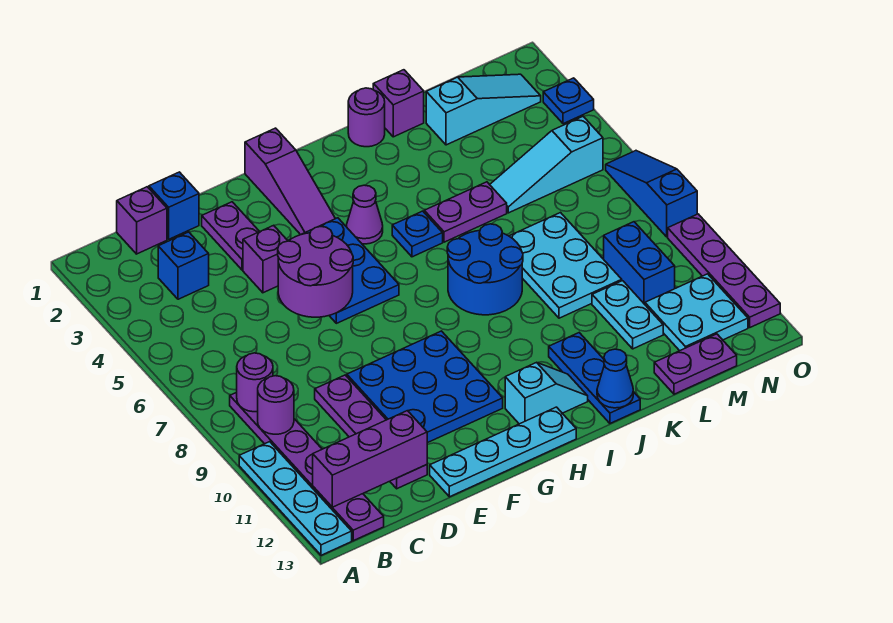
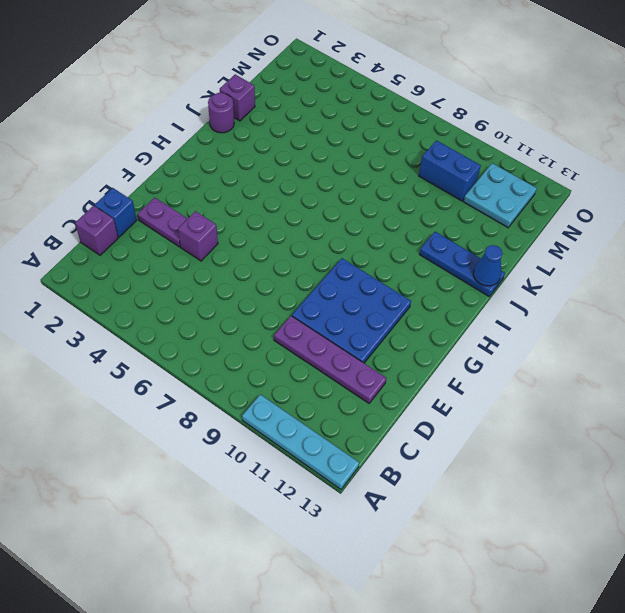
none -> purple 1x6 plate [230,392,384,541]
none -> blue 1x1 brick [158,232,209,299]
none -> cyan 1x4 plate [430,407,576,497]
none -> blue 2x3 plate [288,218,399,323]

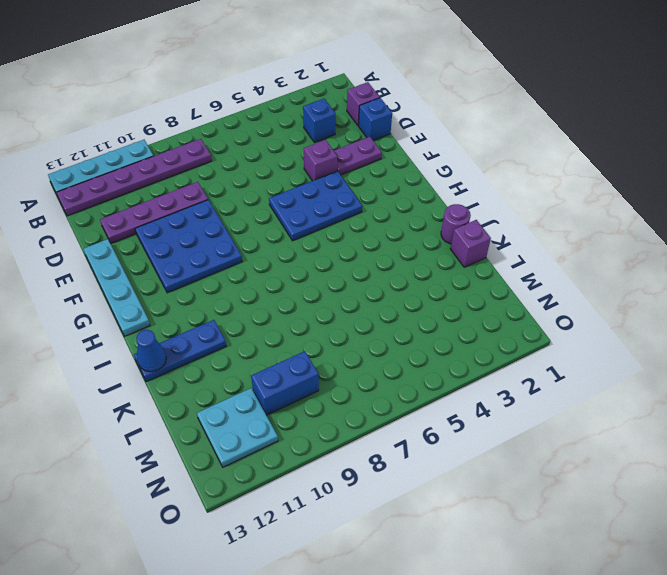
none -> purple 1x3 slope [245,128,335,235]
none -> purple 1x1 cone [346,185,383,244]
none -> cyan 1x2 slope [505,362,588,424]
none -> blue 1x1 plate [392,211,443,257]

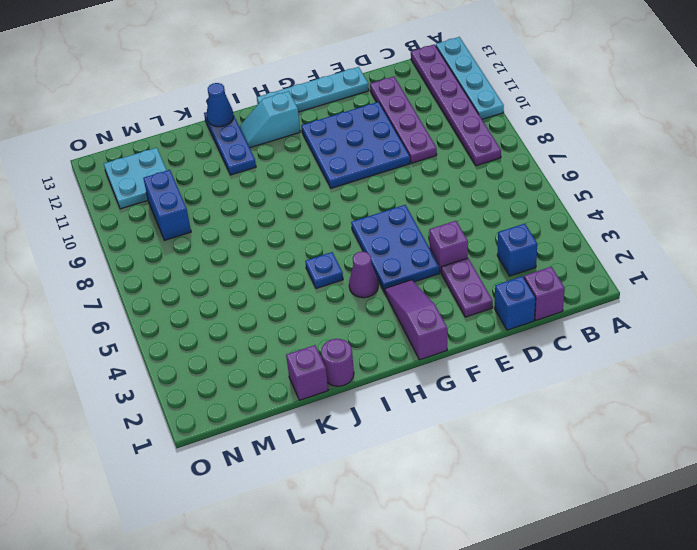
none -> blue 2x2 round brick [447,224,523,315]
none -> purple 1x2 plate [424,182,507,242]
none -> cyan 2x3 plate [509,213,622,318]
none -> cyan 1x3 slope [426,74,541,145]

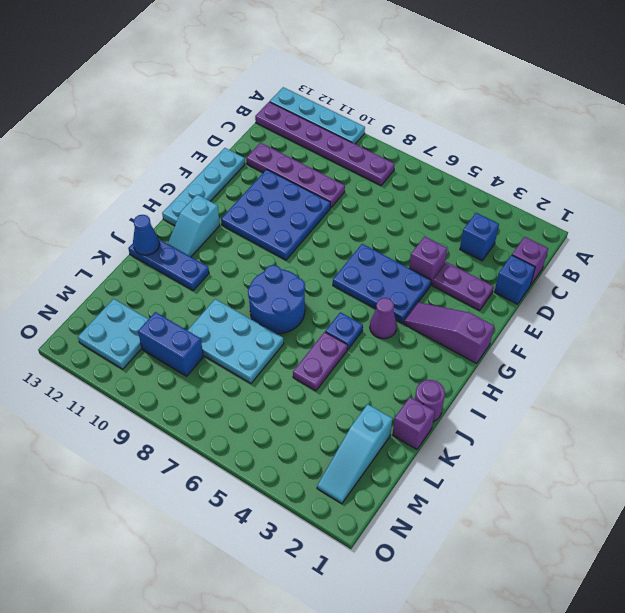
none -> cyan 1x3 slope [490,116,603,213]
none -> cyan 1x2 plate [592,281,663,349]
none -> purple 1x2 plate [654,334,737,394]
none -> blue 1x1 plate [543,78,594,124]

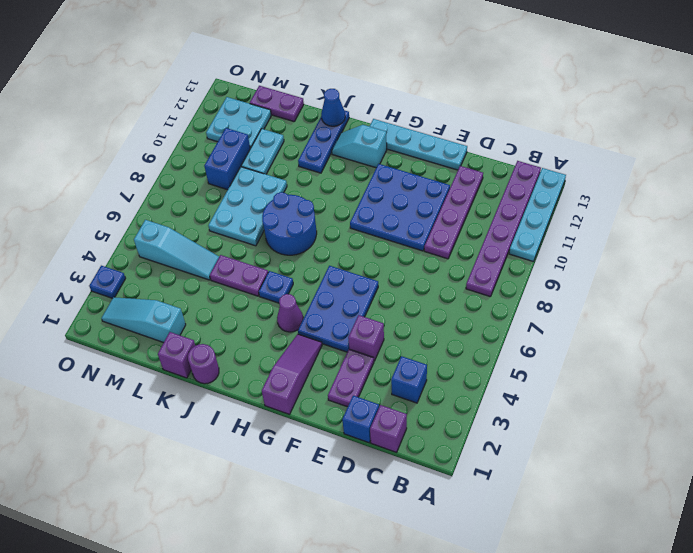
none -> blue 1x3 slope [606,151,697,237]
none -> purple 1x4 plate [668,214,780,327]
none -> purple 1x1 round brick [237,353,273,412]
none -> purple 1x1 round brick [258,376,294,434]

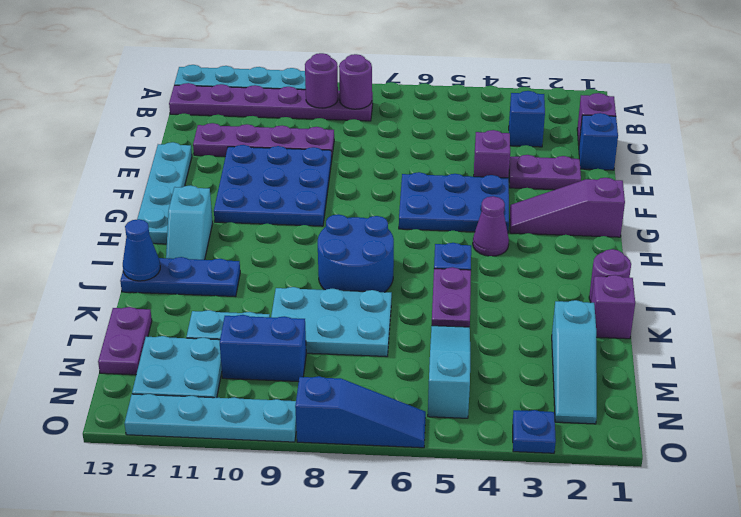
cyan 1x4 plate [124,394,296,442] -> purple 1x4 plate [668,214,780,327]
none -> purple 1x3 brick [313,411,427,507]
none -> purple 2x2 round brick [278,227,353,317]

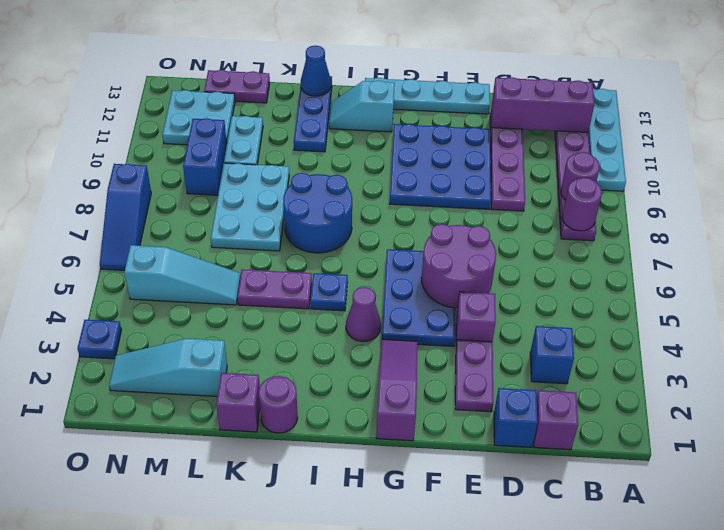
none -> purple 1x4 plate [668,214,780,327]

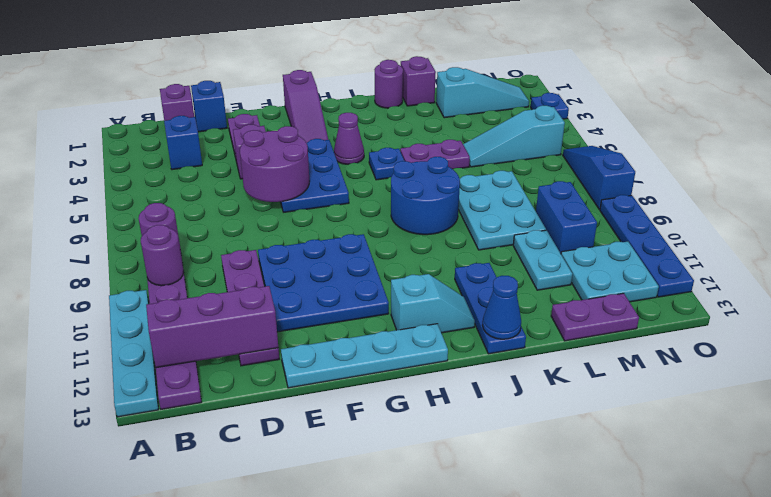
blue 1x4 plate [600,195,694,297] -> purple 1x4 plate [668,214,780,327]

